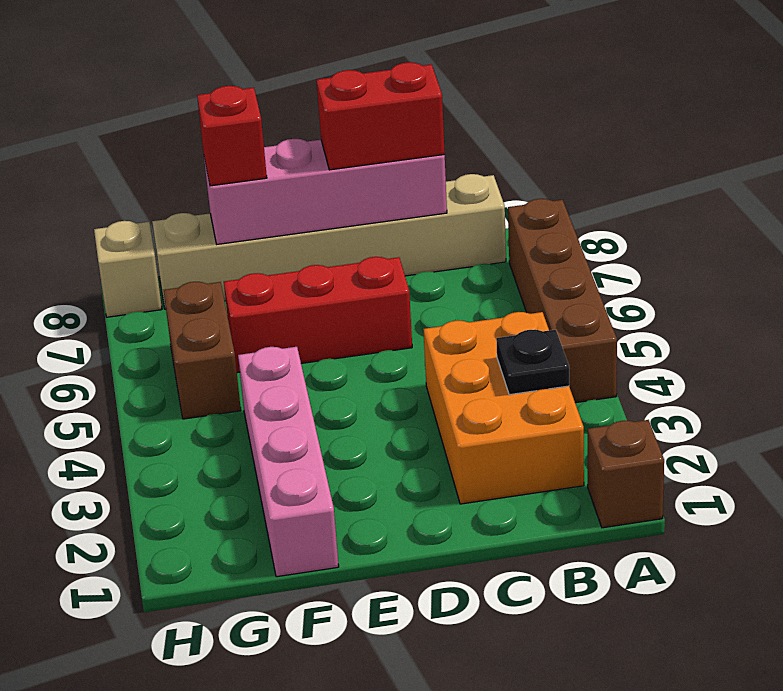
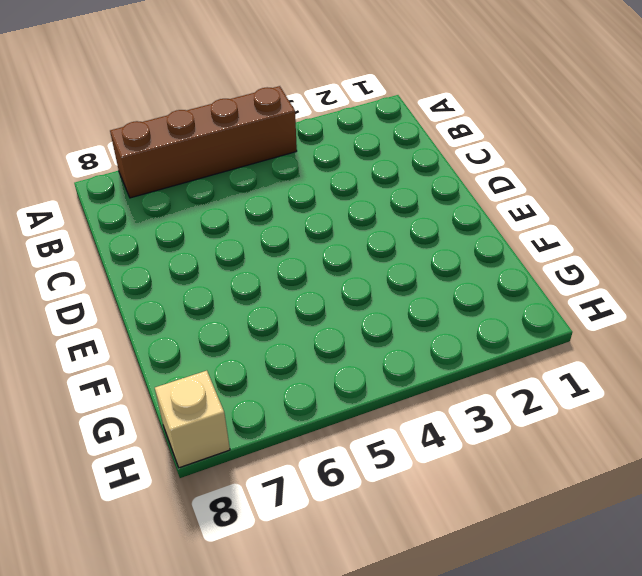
none -> brown 1x1 brick [588,420,664,528]
none -> orange 2x3 brick [424,312,584,504]
none -> tan 1x6 brick [152,174,506,309]

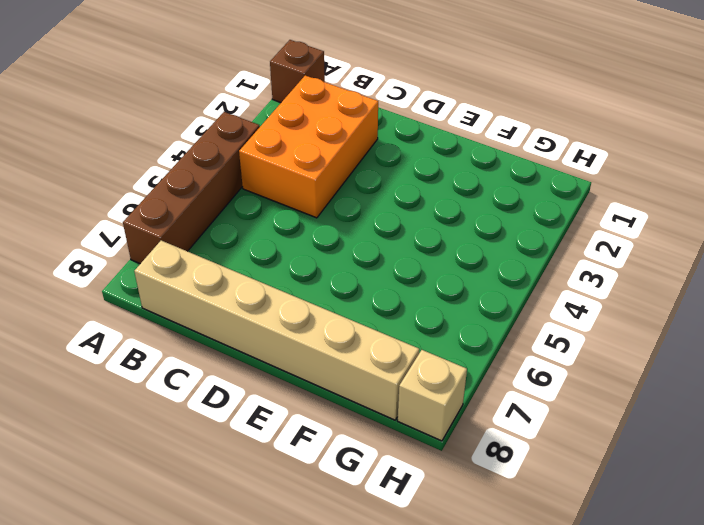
none -> red 1x3 brick [224,257,412,373]
none -> pink 1x4 brick [238,347,339,577]
none -> brown 1x2 brick [164,282,241,419]

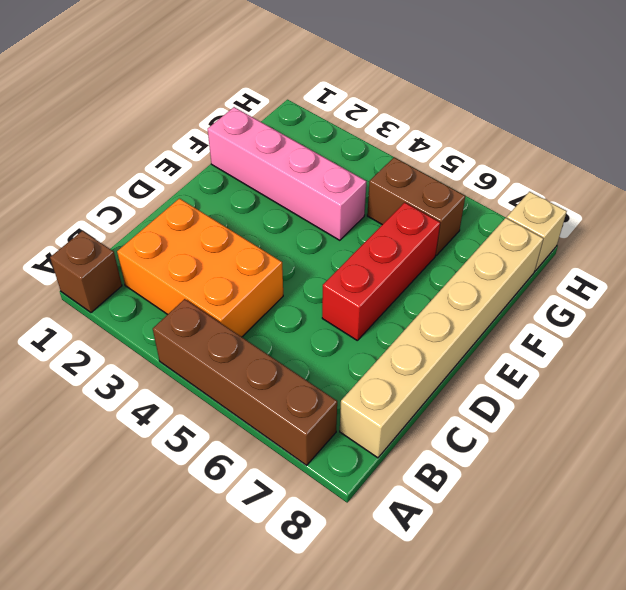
none -> black 1x1 plate [496,330,569,395]
none -> pink 1x4 brick [204,139,447,244]
none -> red 1x2 brick [317,62,445,170]

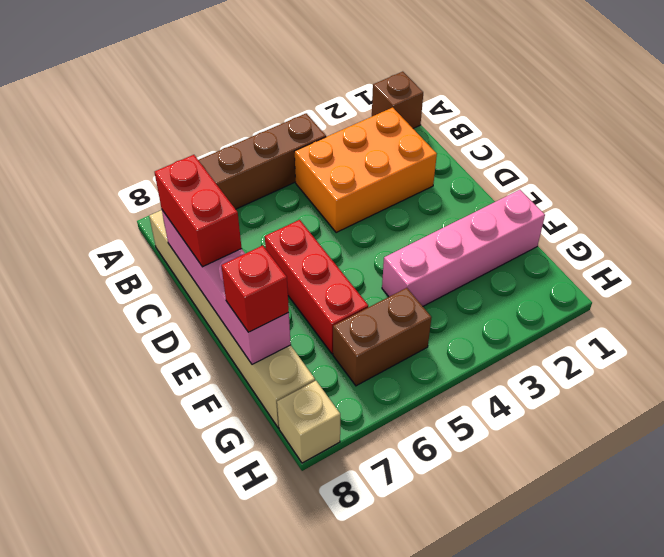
none -> black 1x1 plate [496,330,569,395]

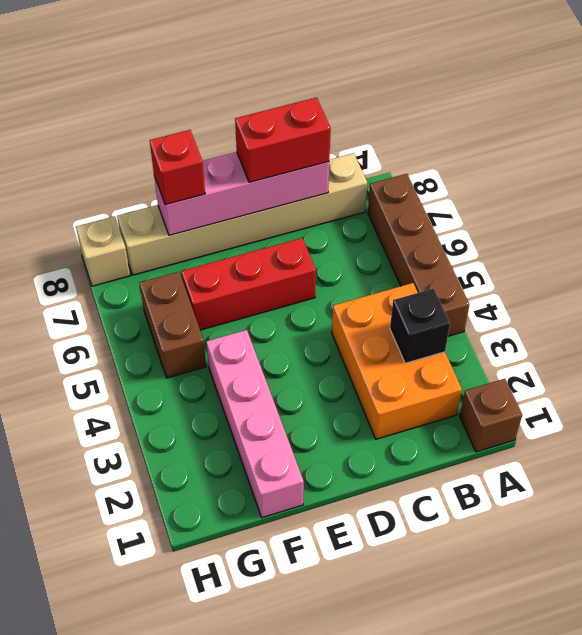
black 1x1 brick [390,288,450,363] -> black 1x1 plate [496,330,569,395]

